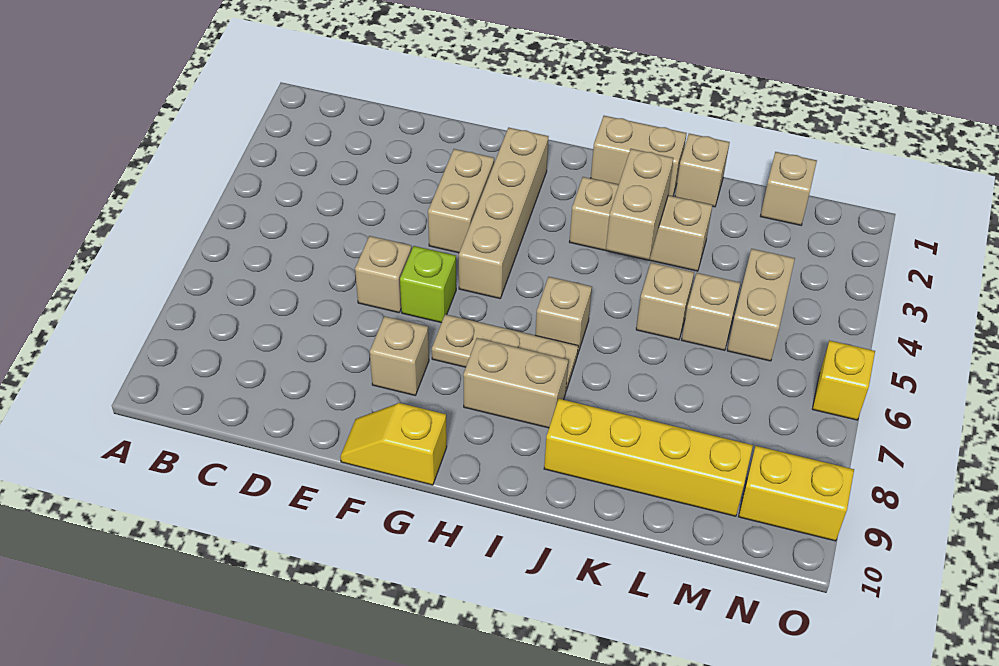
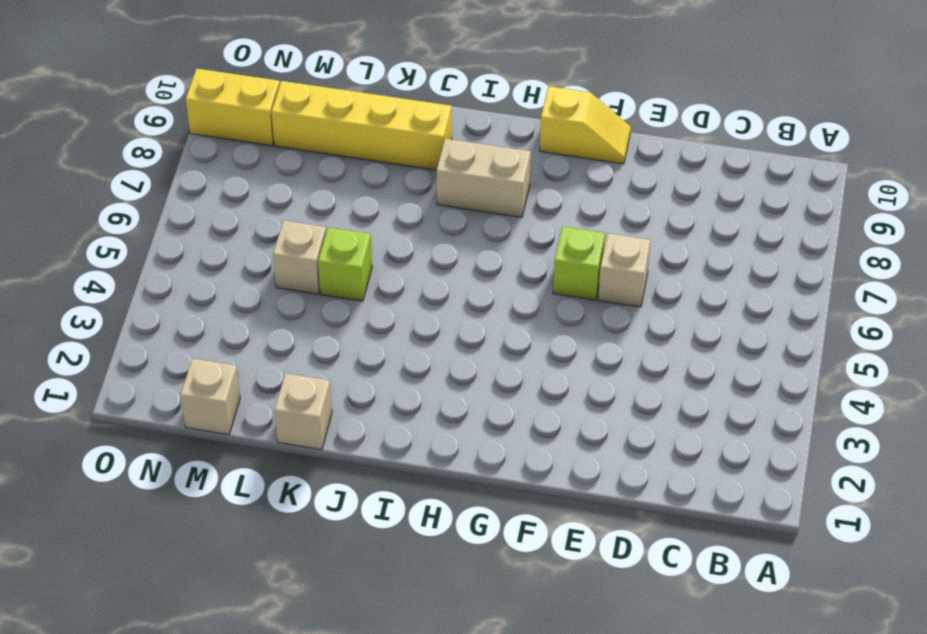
lime 1x1 brick [318,227,372,301] -> tan 1x1 brick [636,263,694,340]
none -> tan 1x2 brick [428,149,494,253]
none -> tan 1x1 brick [370,316,429,395]
none -> tan 1x4 brick [459,128,549,299]

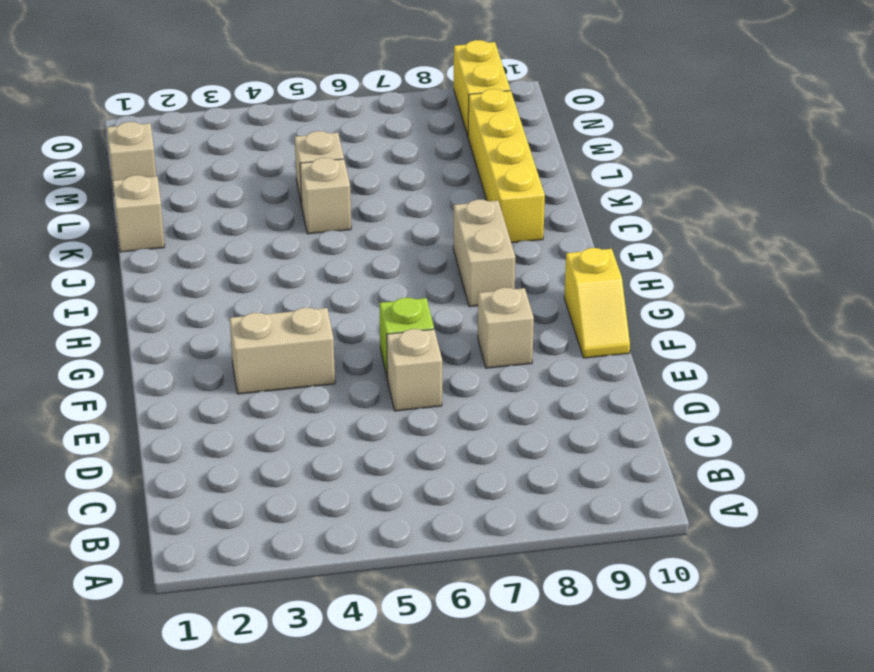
none -> tan 1x4 brick [459,128,549,299]
none -> tan 1x3 plate [432,314,578,390]
none -> tan 1x2 brick [591,116,687,196]

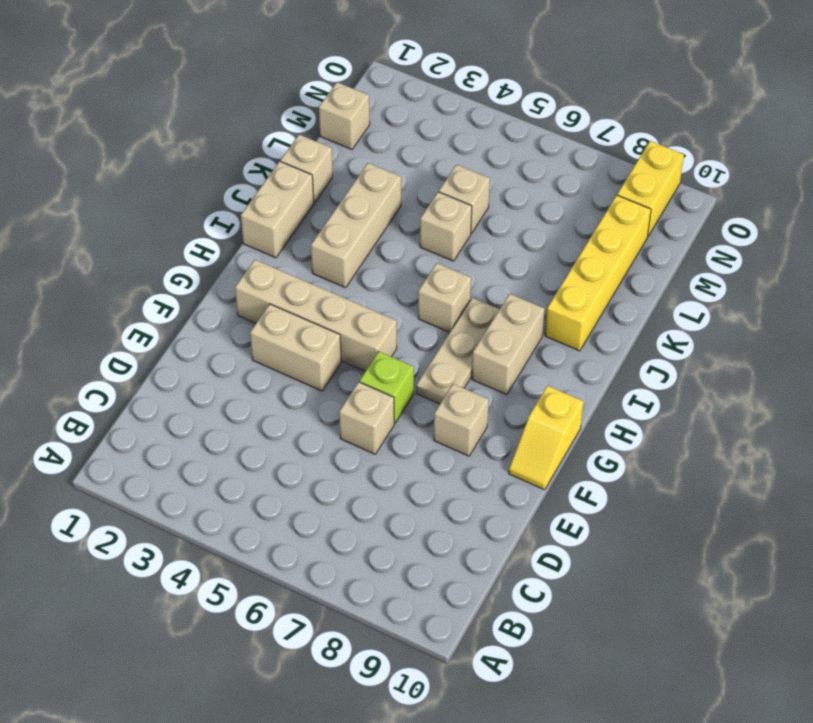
none -> tan 1x2 brick [727,249,795,361]
none -> yellow 1x1 brick [812,341,875,420]
none -> tan 1x2 brick [606,149,673,260]

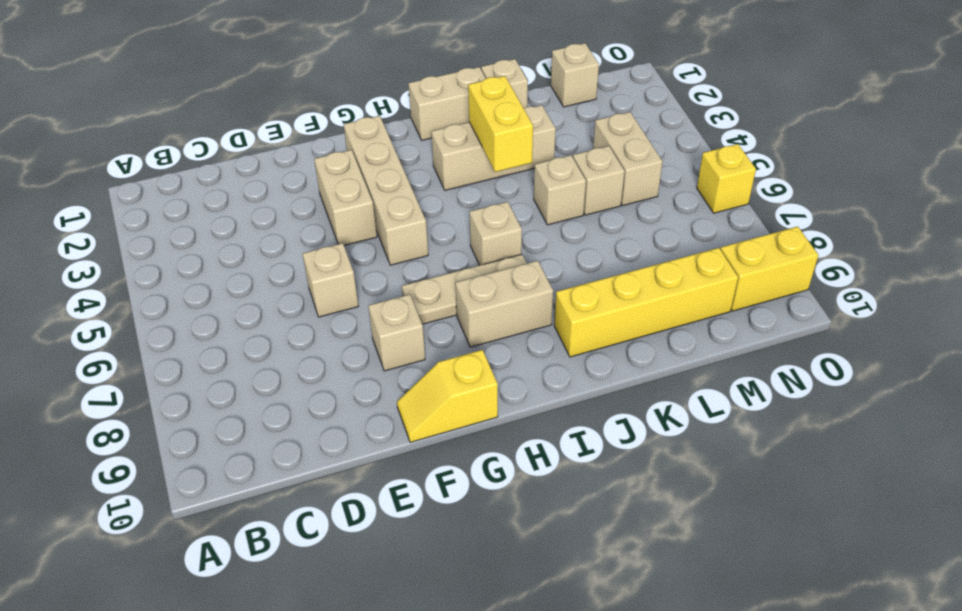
yellow 1x2 brick [468,76,533,172] -> tan 1x2 brick [606,149,673,260]
none -> lime 1x1 brick [400,246,456,323]

